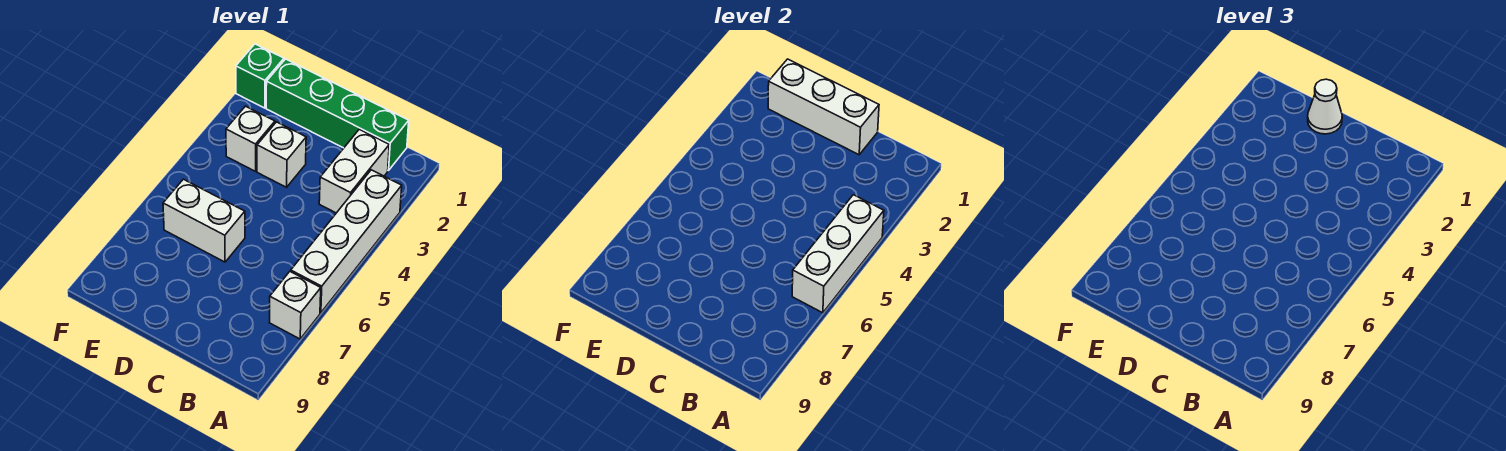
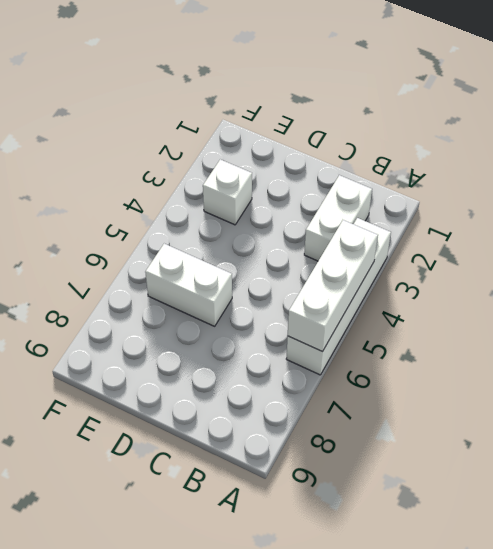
none -> white 1x1 brick [269,271,321,339]
none -> green 1x4 brick [266,59,409,171]

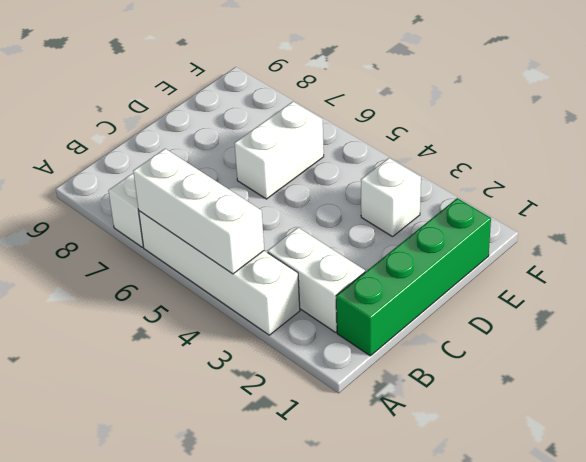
none -> white 1x1 brick [257,122,306,187]
none -> green 1x1 brick [236,44,284,108]

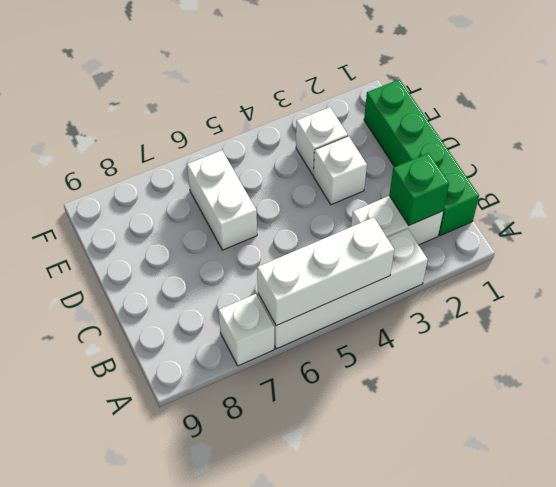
green 1x1 brick [389,153,449,225] -> green 1x1 brick moved to [236,44,284,108]
none -> white 1x3 brick [768,59,879,155]
none -> white 1x1 cone [1308,79,1342,134]

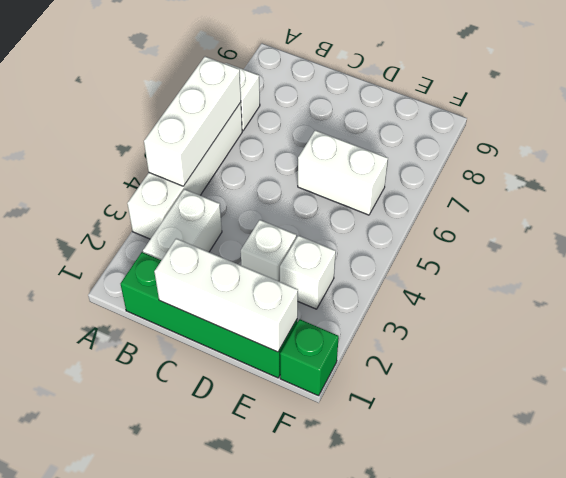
none -> white 1x1 cone [1308,79,1342,134]

